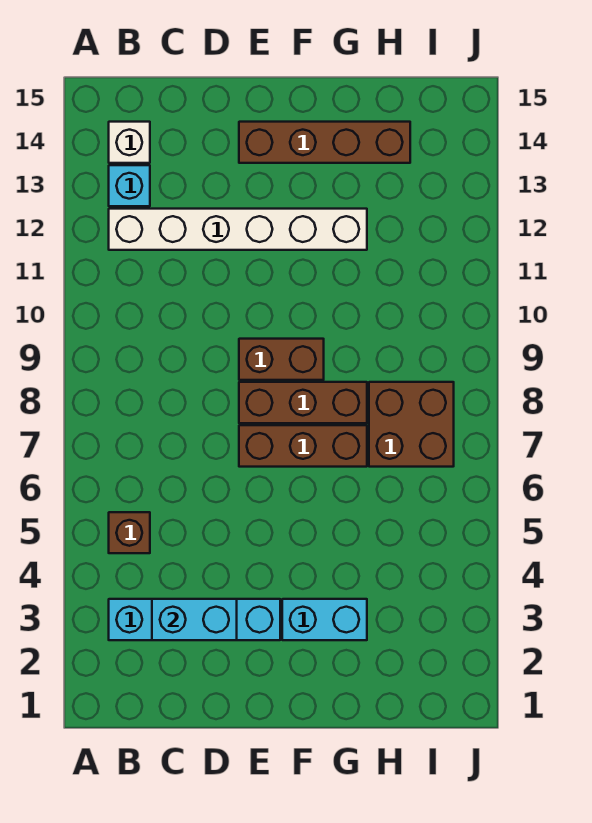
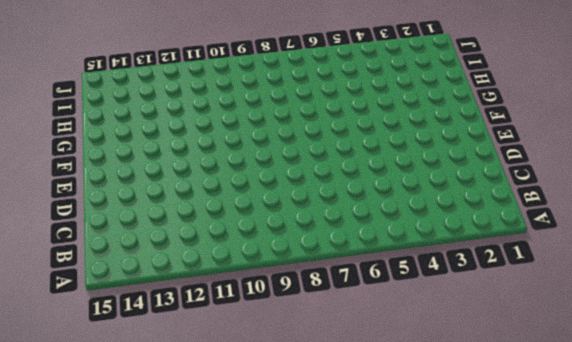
none -> cyan 1x4 brick [109,599,280,640]
none -> brown 1x1 brick [109,512,150,553]
none -> white 1x6 brick [109,209,367,250]

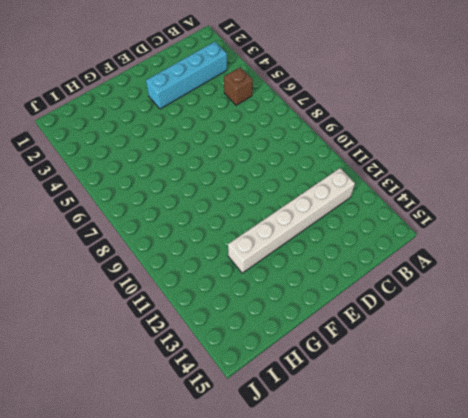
none -> cyan 1x1 brick [109,165,150,206]
none -> white 1x1 brick [109,122,150,163]
none -> brown 1x3 brick [239,425,367,467]

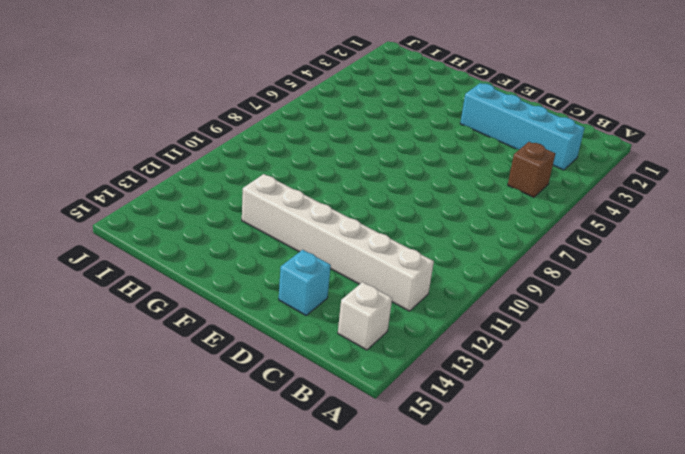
cyan 1x1 brick [279,250,331,315] -> cyan 1x1 brick moved to [109,165,150,206]
none -> brown 1x3 brick [239,425,367,467]
none -> brown 1x3 brick [239,382,367,423]
none -> brown 1x2 brick [239,339,324,380]

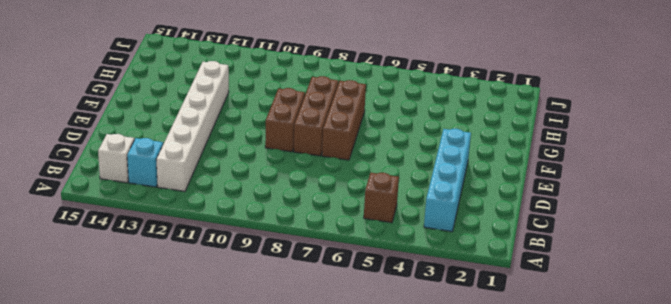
none -> brown 1x4 brick [239,122,410,163]
none -> cyan 1x2 brick [282,599,367,640]
none -> brown 2x2 brick [369,382,454,467]

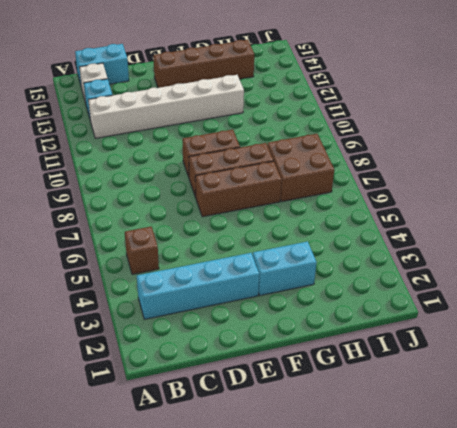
cyan 1x2 brick [75,44,129,88] -> cyan 1x2 brick moved to [152,599,237,640]

